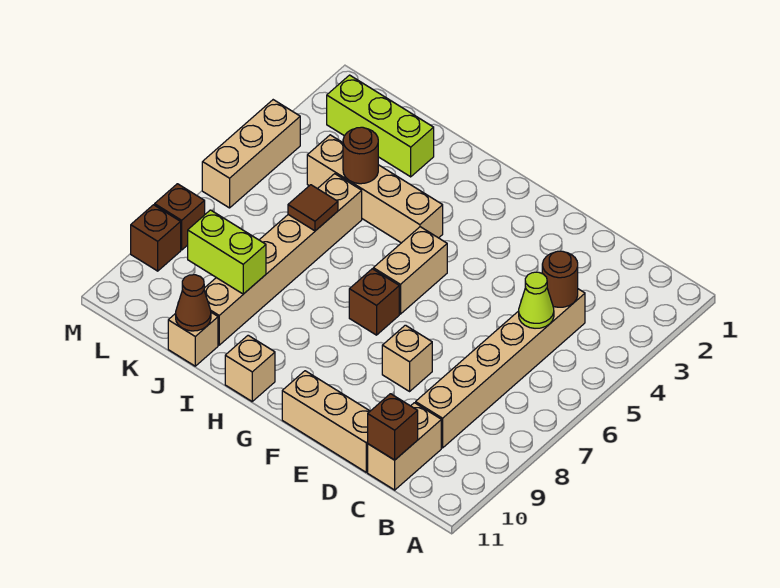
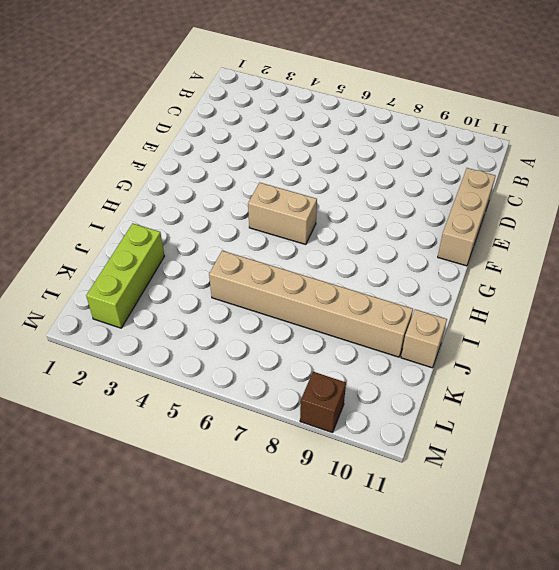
none -> tan 1x6 brick [416,289,585,448]
none -> tan 1x2 brick [368,403,441,490]
none -> tan 1x1 brick [382,325,432,391]

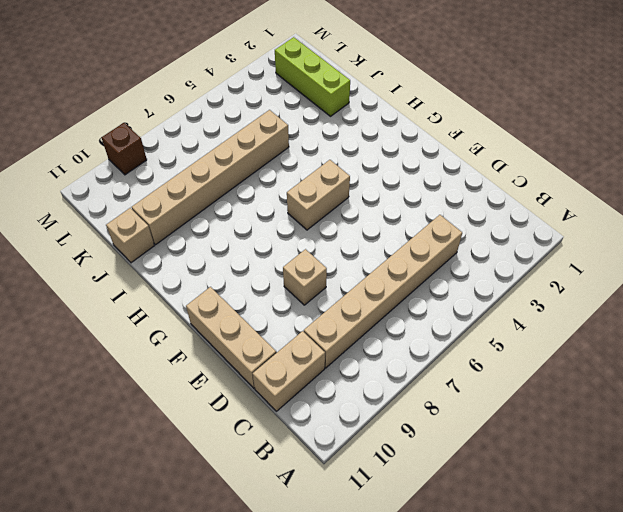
none -> brown 1x1 brick [349,269,399,335]
none -> tan 1x4 brick [307,135,443,243]
none -> tan 1x1 brick [225,335,275,401]

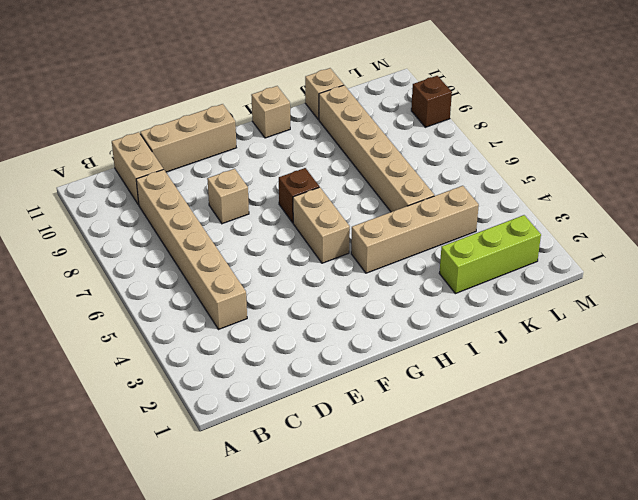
none -> tan 1x3 brick [202,100,300,208]
none -> brown 1x1 brick [155,184,205,250]
none -> brown 1x1 round brick [542,251,578,307]

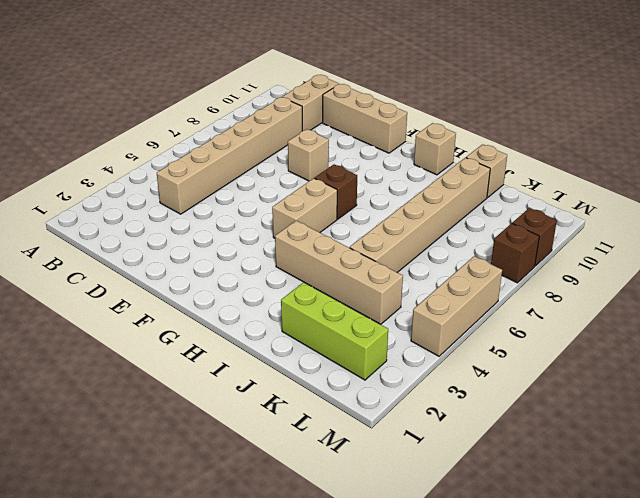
none -> brown 1x1 round brick [542,251,578,307]
none -> lime 1x1 cone [519,272,554,328]
none -> brown 1x1 brick [368,394,418,460]

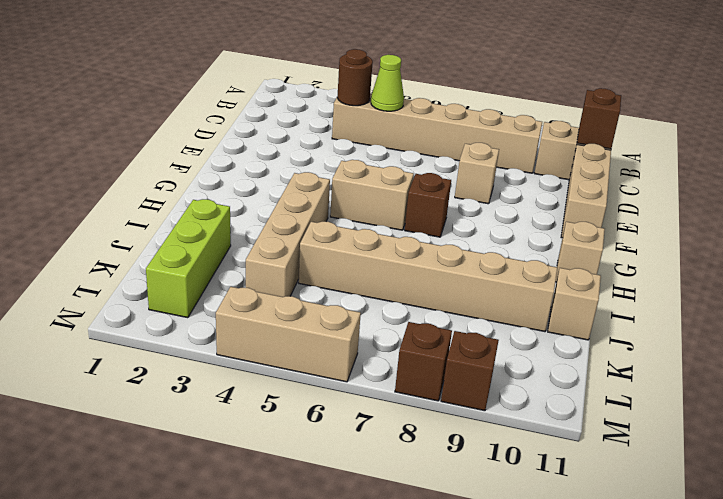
none -> brown 1x1 round brick [343,127,378,184]
none -> brown 1x1 tile [288,185,338,231]
none -> lime 1x2 brick [188,210,266,294]

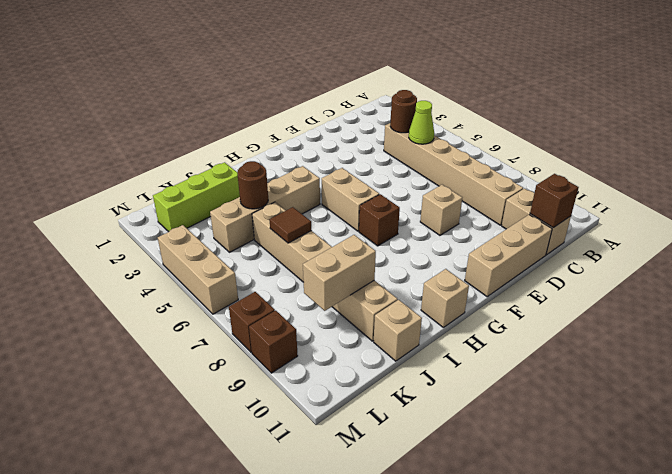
tan 1x2 brick [303,235,376,311] -> lime 1x2 brick [188,210,266,294]
none -> brown 1x1 cone [176,275,211,331]

